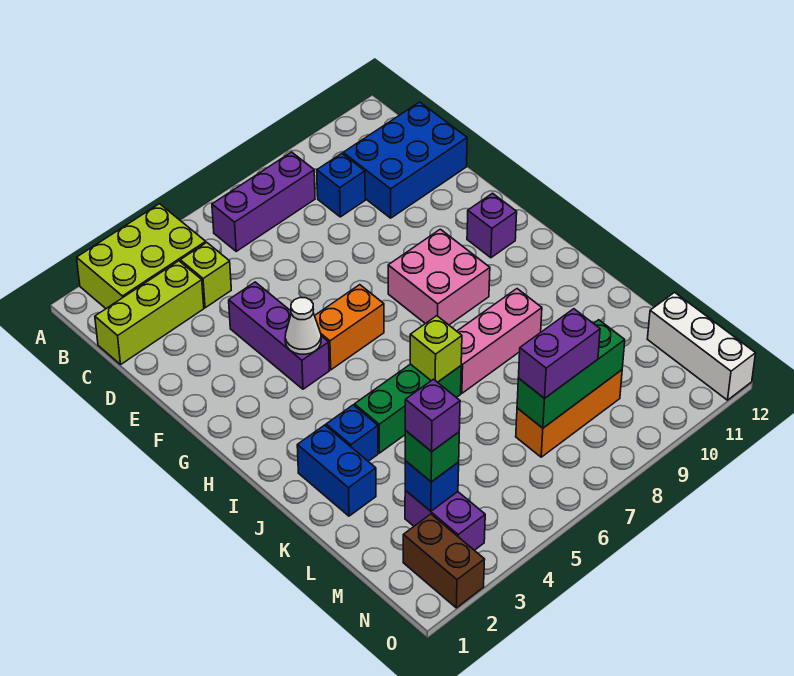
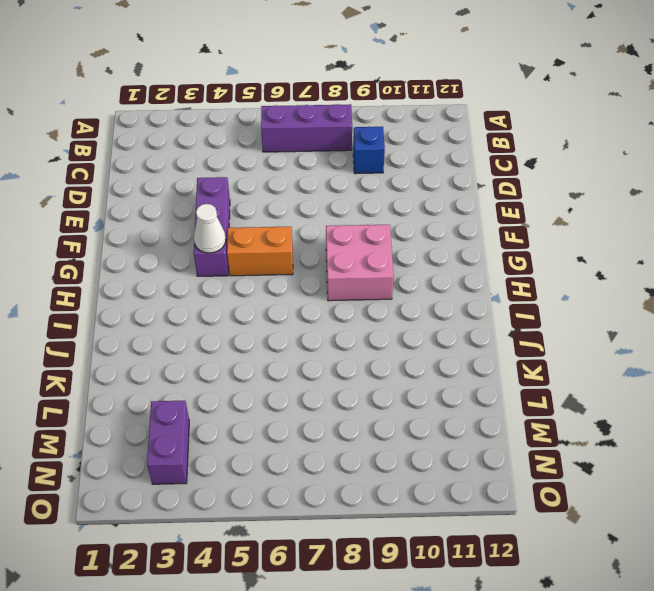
none -> lime 2x3 brick [77,204,206,308]
none -> lime 1x3 brick [95,261,204,364]
none -> lime 1x1 brick [180,242,231,308]

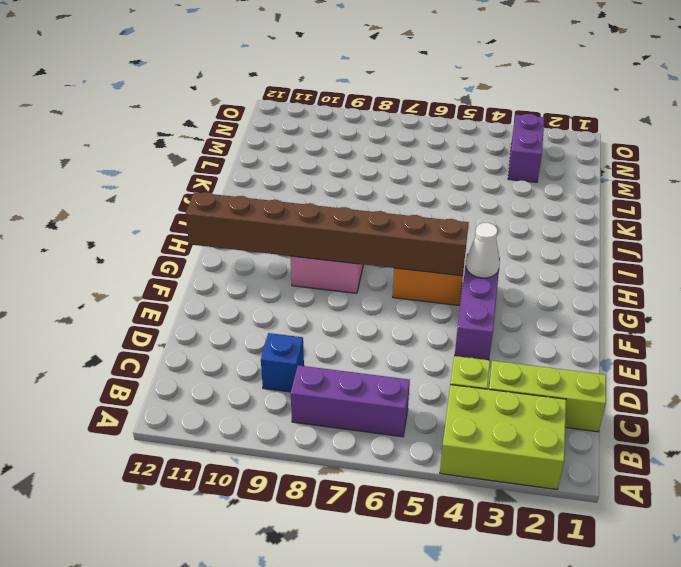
brown 1x8 brick [185,192,469,276] -> none
none -> blue 2x3 brick [343,102,467,218]
none -> purple 1x1 brick [467,193,517,258]
none -> blue 1x2 brick [297,425,376,516]

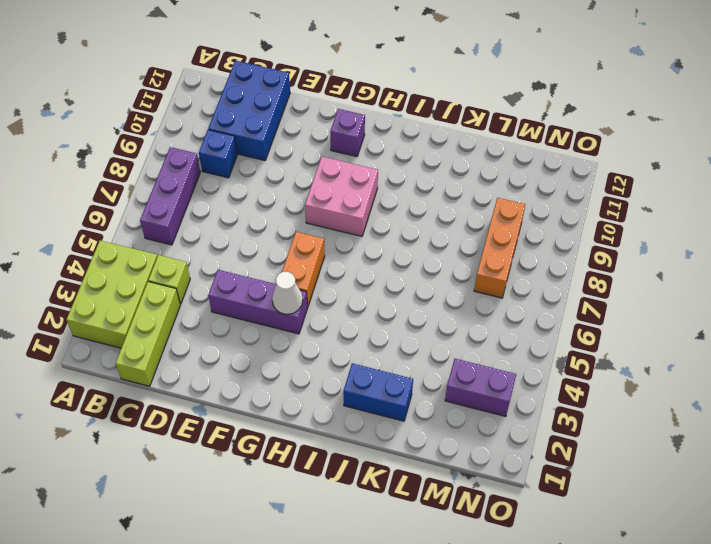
none -> blue 1x1 brick [326,405,378,461]
none -> green 1x3 brick [354,364,461,453]
none -> pink 1x3 brick [457,289,542,393]

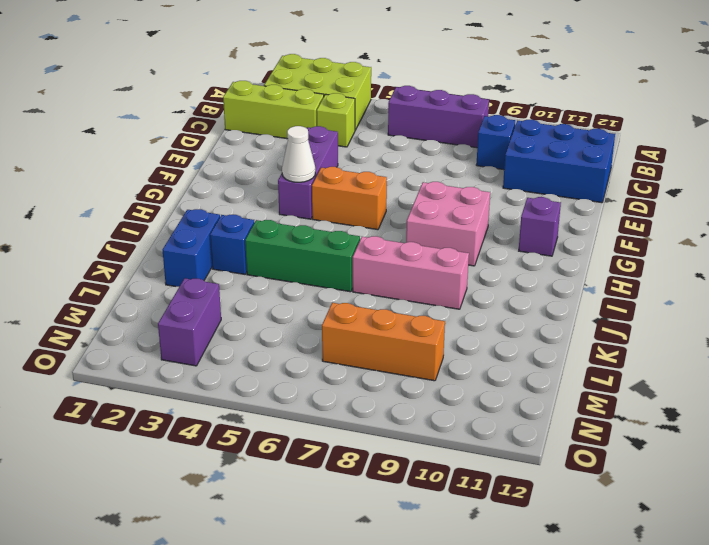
none -> white 1x3 brick [648,292,756,400]
none -> brown 1x2 brick [403,514,485,608]
none -> lime 1x1 brick [410,316,462,382]

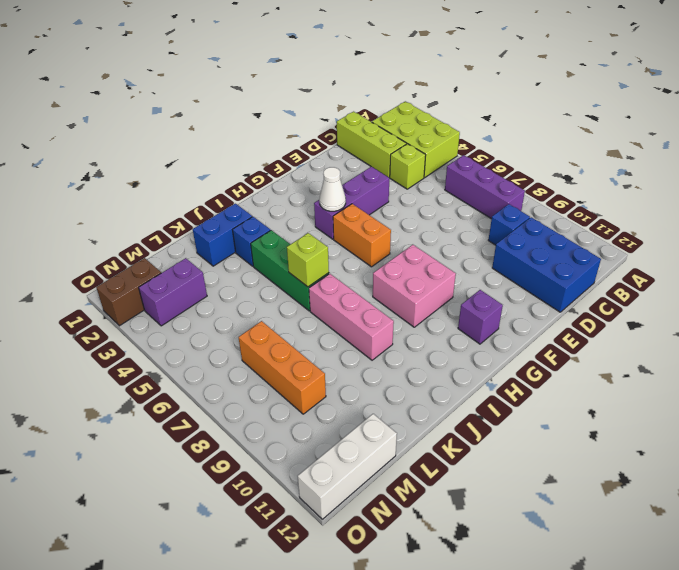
none -> blue 1x1 brick [405,461,459,511]
none -> green 1x3 brick [517,320,625,428]
none -> green 1x1 brick [405,431,459,482]

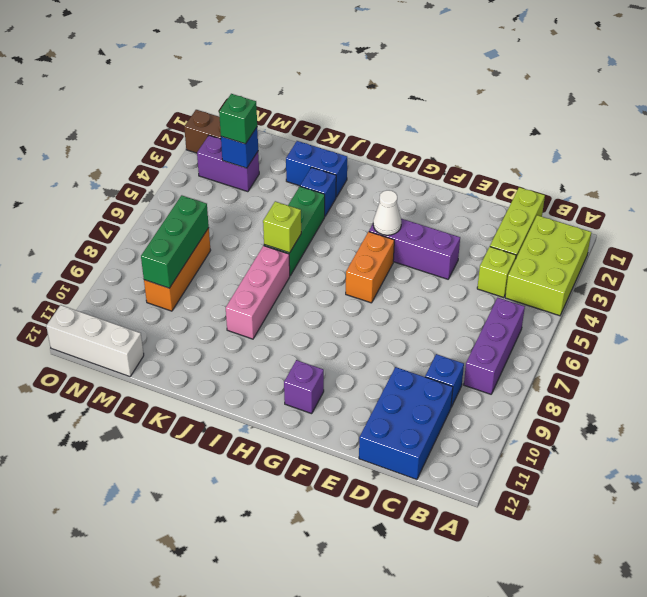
none -> pink 2x2 brick [388,229,490,325]
none -> purple 1x2 brick [518,309,600,398]
none -> purple 1x1 brick [405,379,460,452]

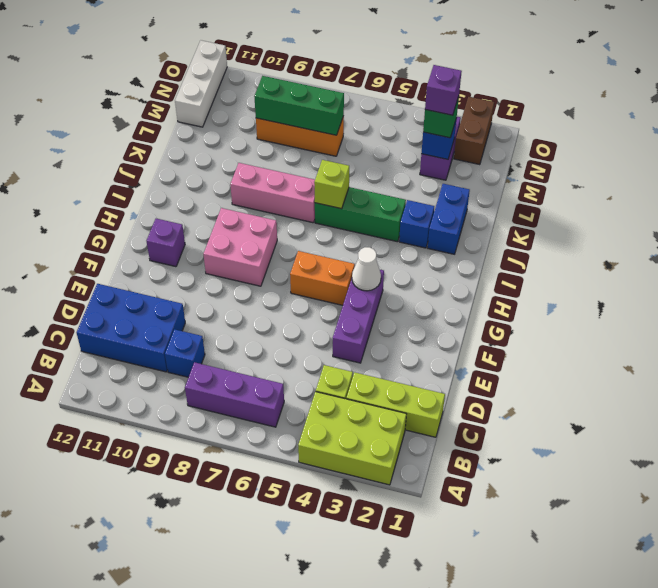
none -> purple 1x2 brick [518,309,600,398]

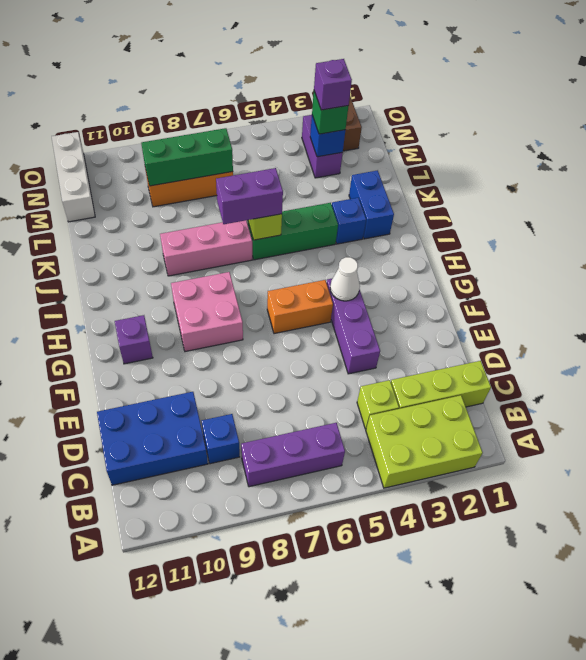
purple 1x2 brick [216,168,283,224] -> purple 1x2 brick moved to [518,309,600,398]

